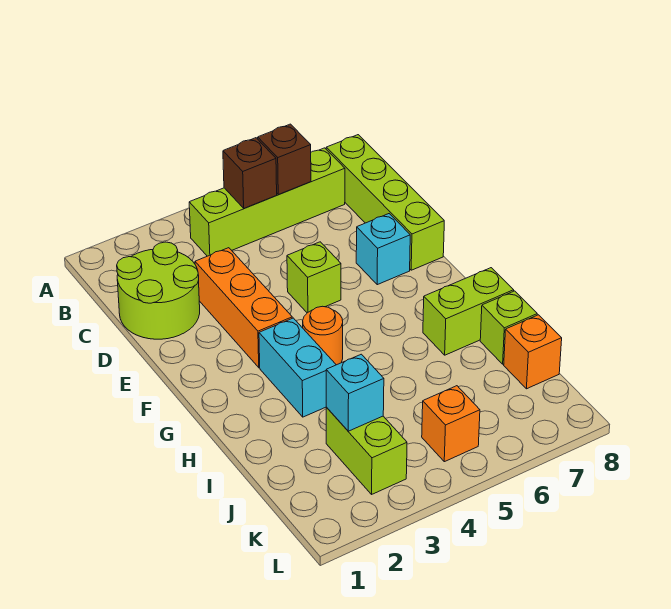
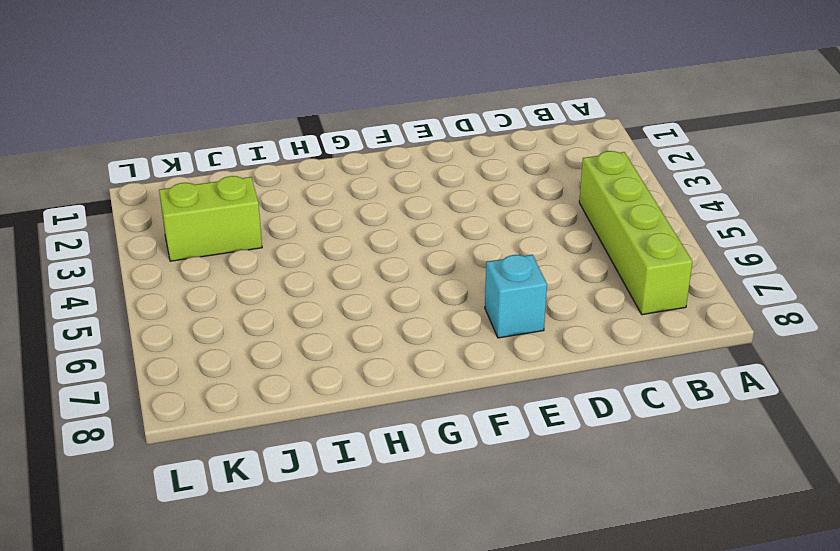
none -> lime 1x4 brick [326,135,444,270]
none -> lime 2x2 round brick [117,242,200,339]
none -> orange 1x3 brick [195,248,292,368]

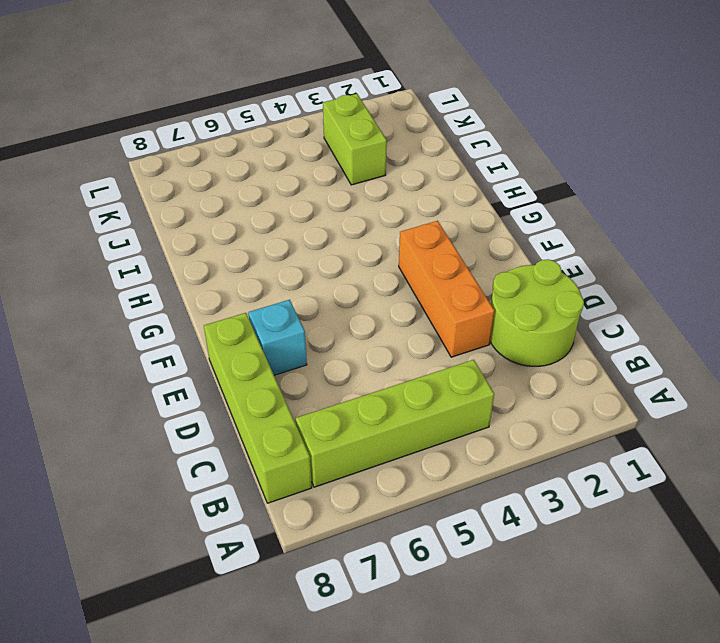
none -> lime 1x1 brick [287,242,341,313]
none -> cyan 1x2 brick [259,318,336,417]
none -> orange 1x1 round brick [303,306,343,365]

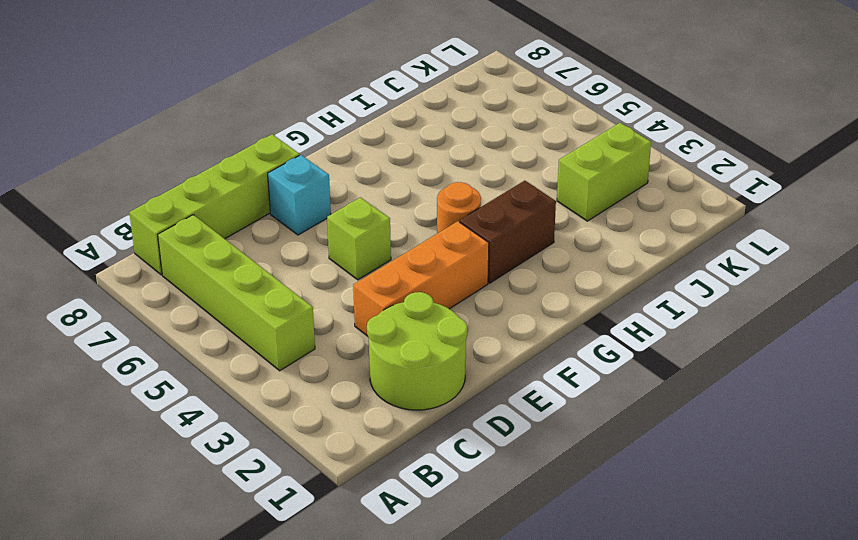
brown 1x2 brick [460,181,556,283] -> cyan 1x2 brick [259,318,336,417]
none -> lime 1x2 brick [423,268,514,355]
none -> lime 1x1 brick [480,291,537,364]
none -> orange 1x1 brick [504,315,562,389]

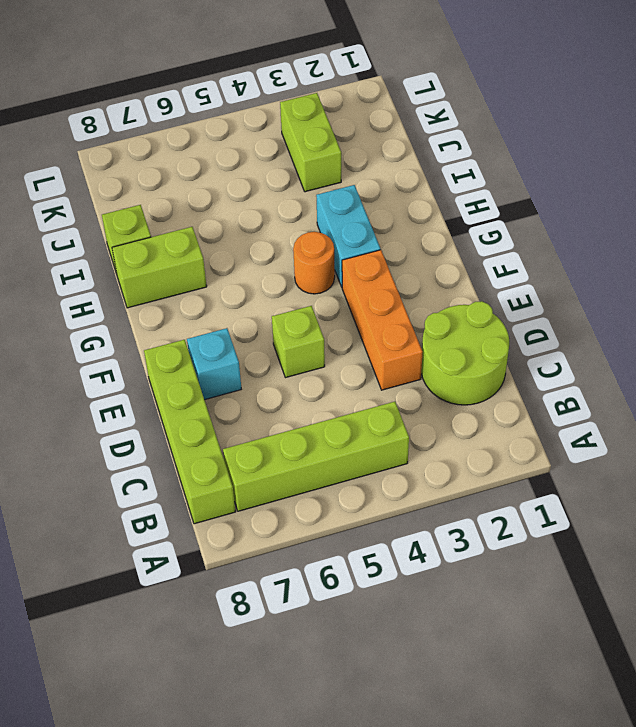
none -> orange 1x1 brick [504,315,562,389]
none -> orange 1x1 brick [422,386,480,462]
none -> brown 1x1 brick [223,138,277,208]

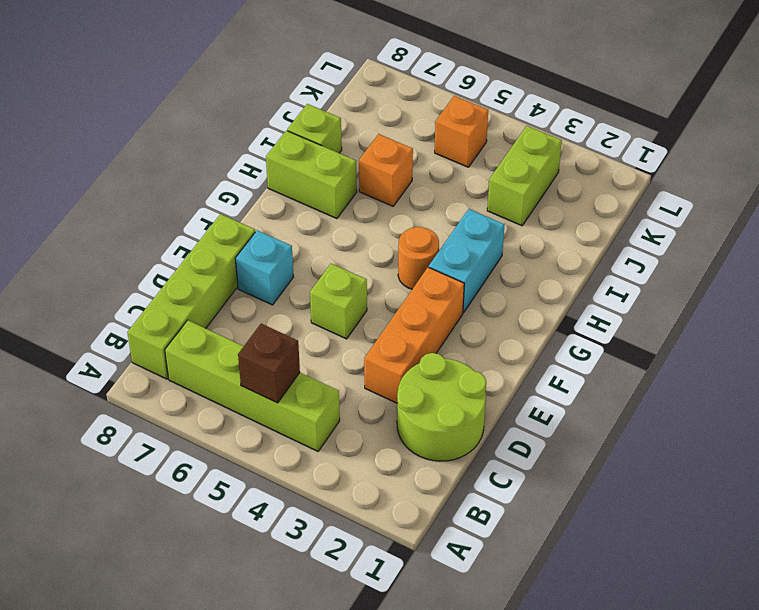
orange 1x1 brick [359,134,413,206] -> orange 1x1 brick moved to [504,315,562,389]
none -> brown 1x1 brick [258,124,311,195]
none -> cyan 1x1 brick [326,354,384,431]

